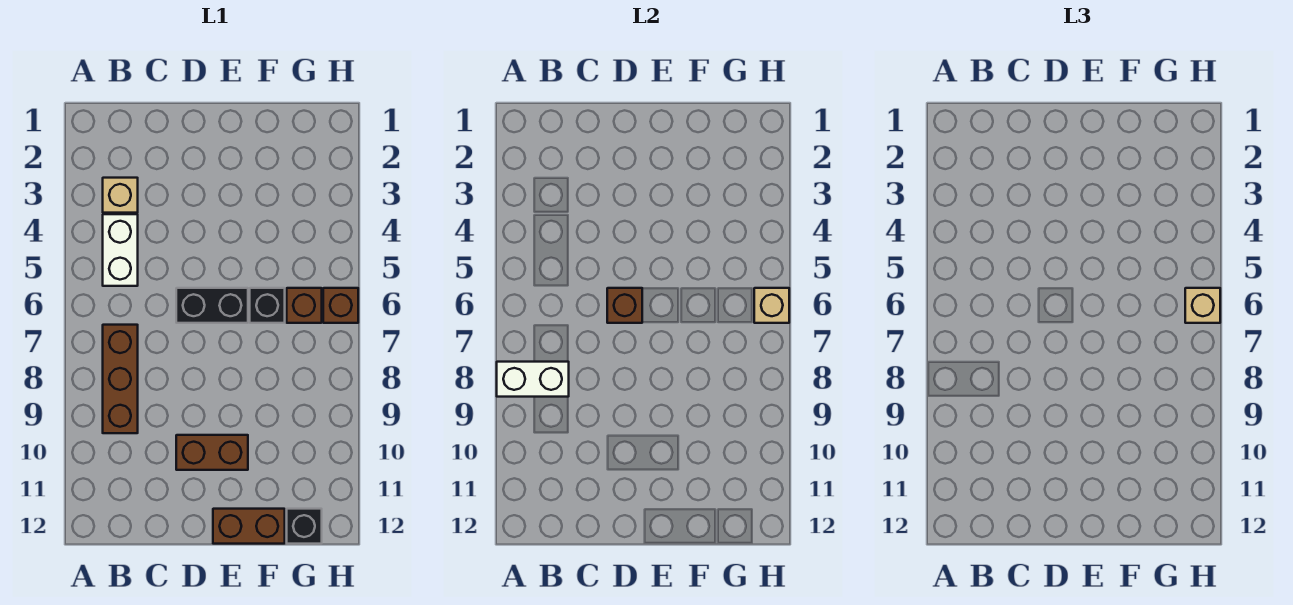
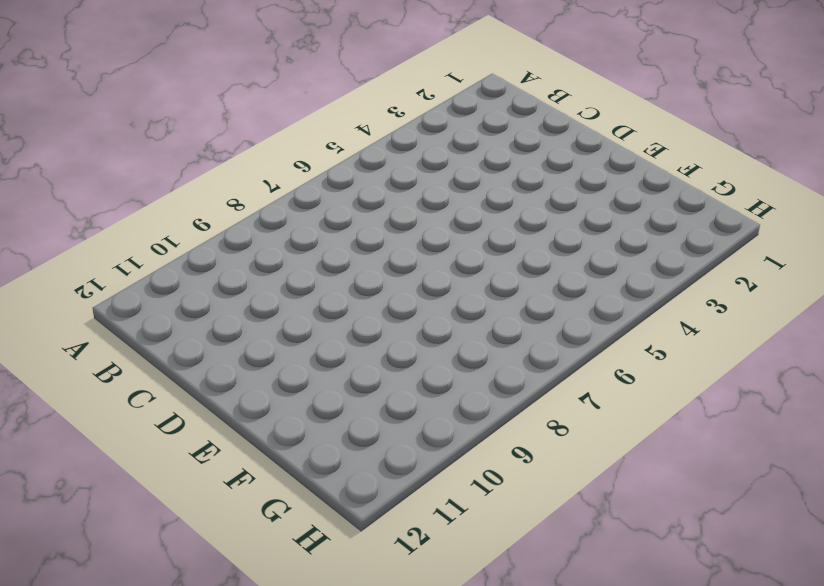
none -> tan 1x1 brick [103,178,138,213]
none -> white 1x2 brick [103,214,138,286]
none -> brown 1x3 brick [103,325,138,433]

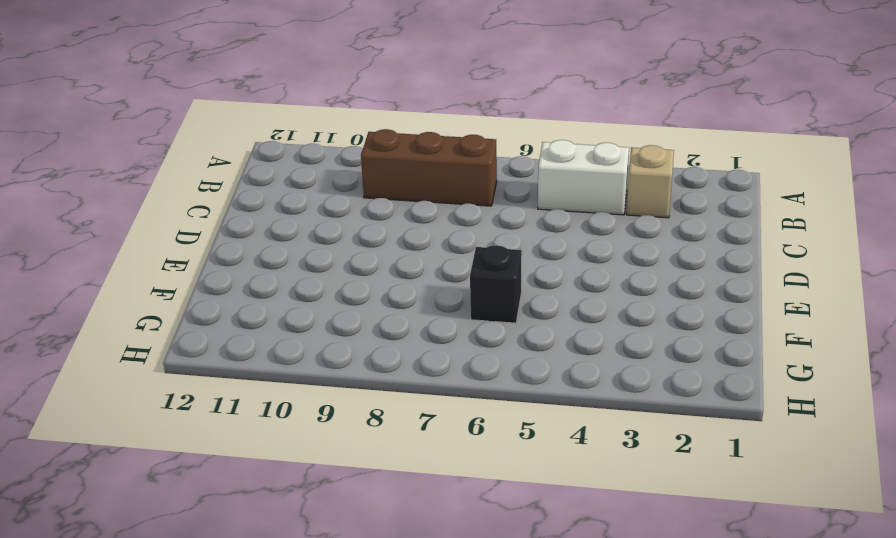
none -> black 1x2 brick [176,288,248,323]
none -> brown 1x2 brick [176,435,248,470]
none -> brown 1x2 brick [213,509,285,544]

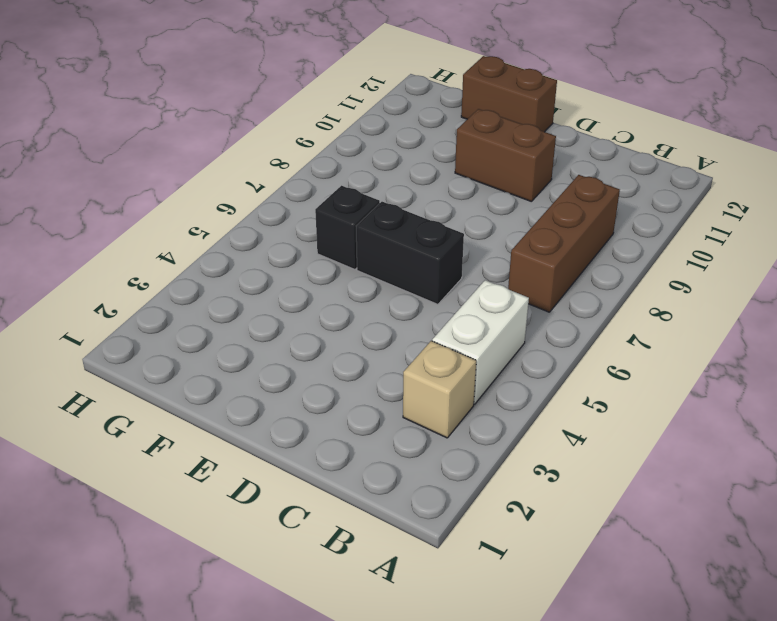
none -> brown 1x1 brick [287,288,322,323]
none -> black 1x1 brick [287,509,322,544]
none -> brown 1x1 brick [323,288,358,323]

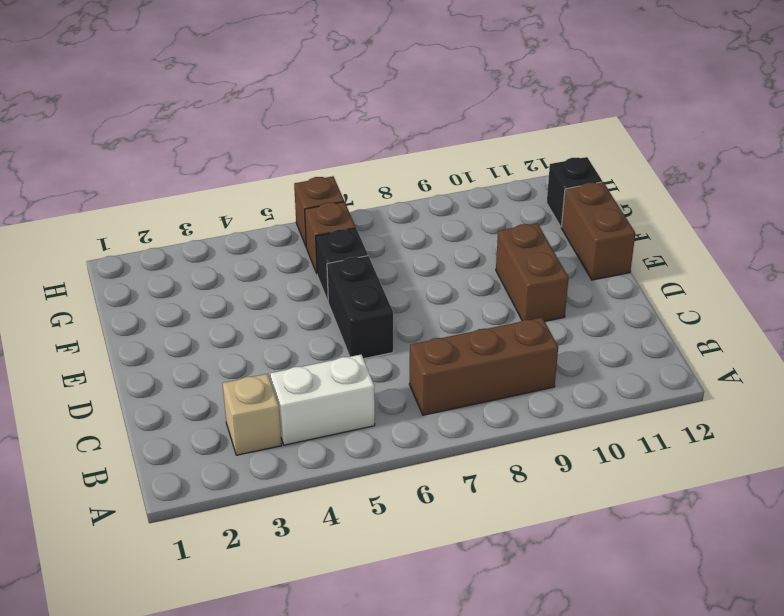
none -> white 1x2 brick [497,362,569,397]
none -> brown 1x1 brick [607,288,642,323]
none -> tan 1x1 brick [754,288,789,323]

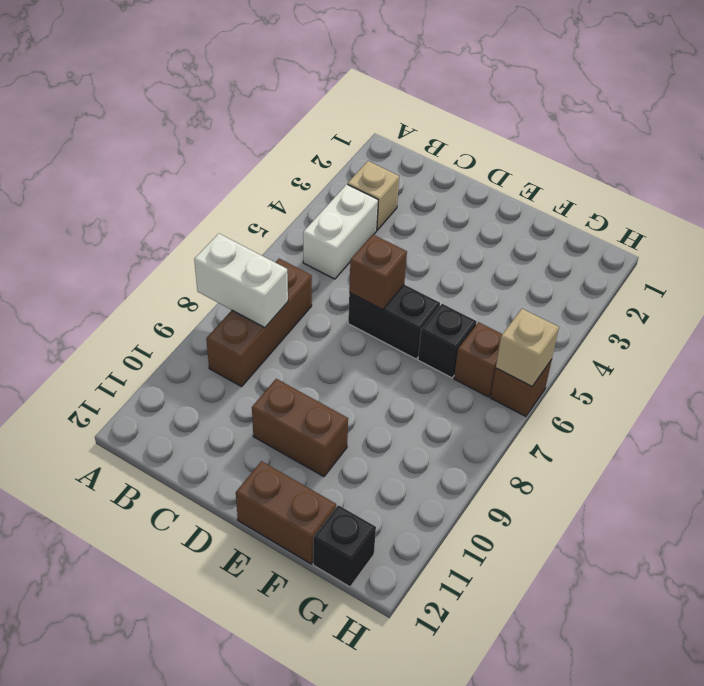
none -> tan 1x1 brick [1185,288,1220,323]

